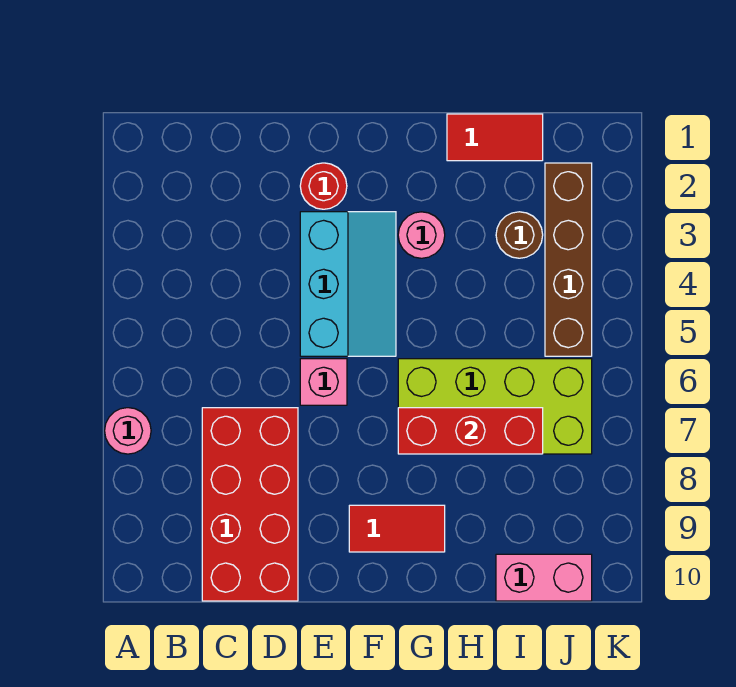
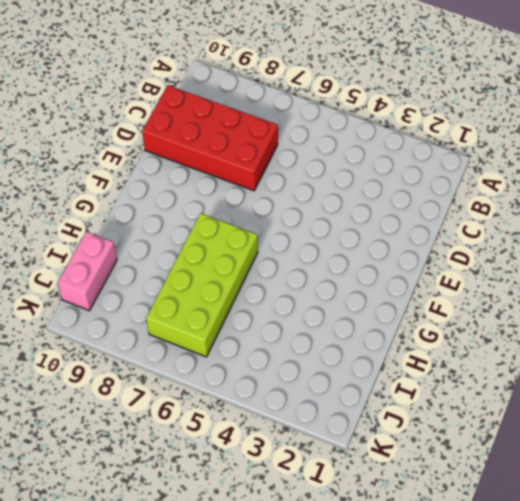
none -> pink 1x1 round brick [105,408,151,454]
none -> red 1x1 round brick [300,163,347,209]
none -> cyan 2x3 slope [300,212,396,356]

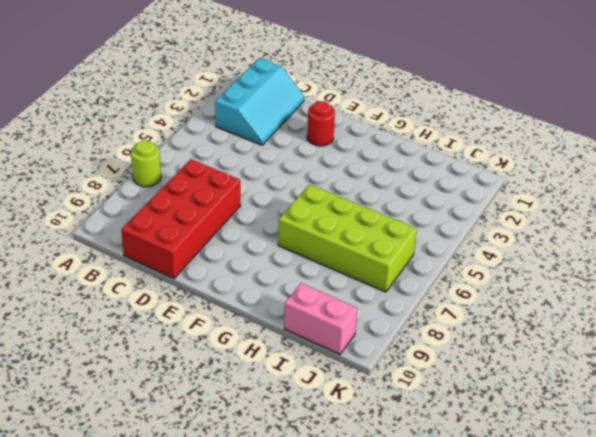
lime 1x1 round brick [131,141,161,187] -> pink 1x1 round brick [105,408,151,454]
cyan 2x3 slope [215,58,304,145] -> cyan 2x3 slope moved to [300,212,396,356]
none -> pink 1x1 brick [300,359,347,405]
none -> red 1x2 tile [349,505,445,552]
none -> pink 1x1 round brick [398,212,445,258]

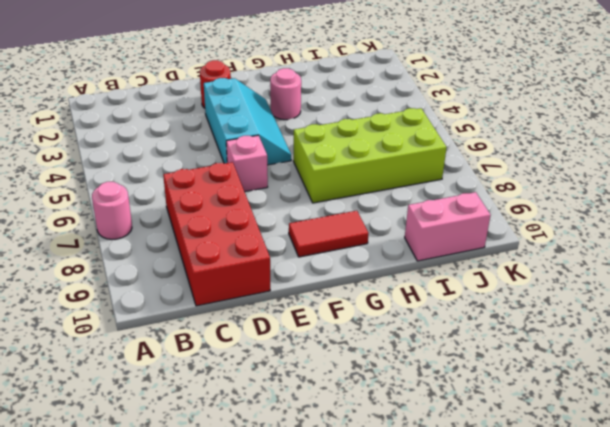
none -> red 1x2 tile [447,114,543,161]
none -> brown 1x1 round brick [496,212,543,258]
none -> brown 1x4 brick [545,163,592,356]

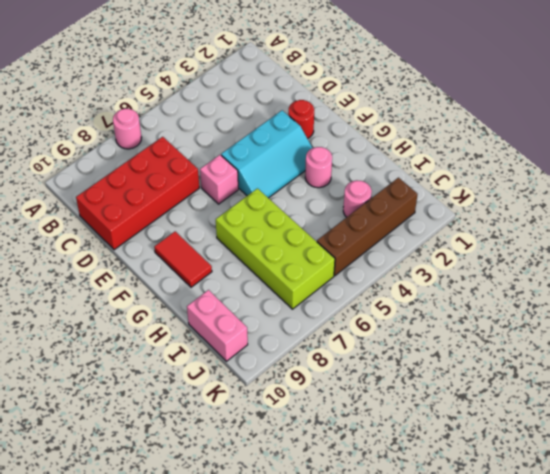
pink 1x1 round brick [343,180,372,217] -> brown 1x1 round brick [496,212,543,258]
none -> red 1x2 tile [447,114,543,161]
none -> red 1x3 brick [398,408,543,454]

